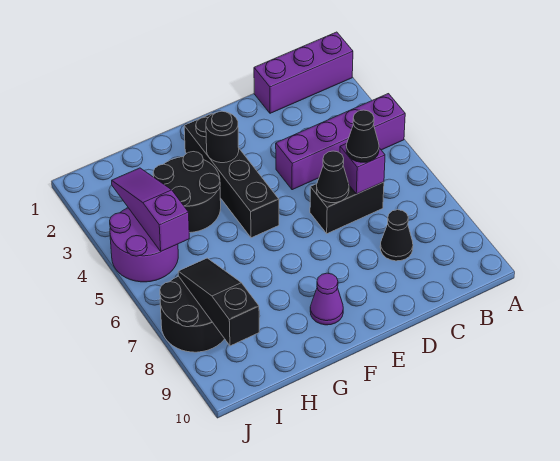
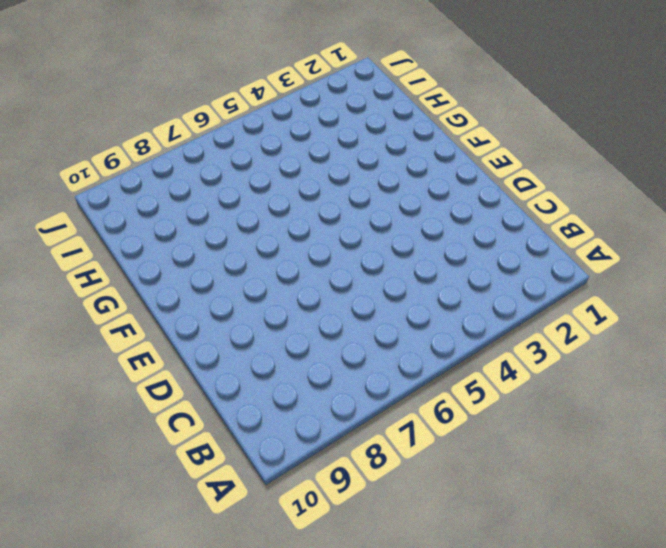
none -> purple 1x3 brick [254,32,353,113]
none -> purple 1x4 brick [276,94,405,190]
none -> black 1x2 brick [310,182,384,234]

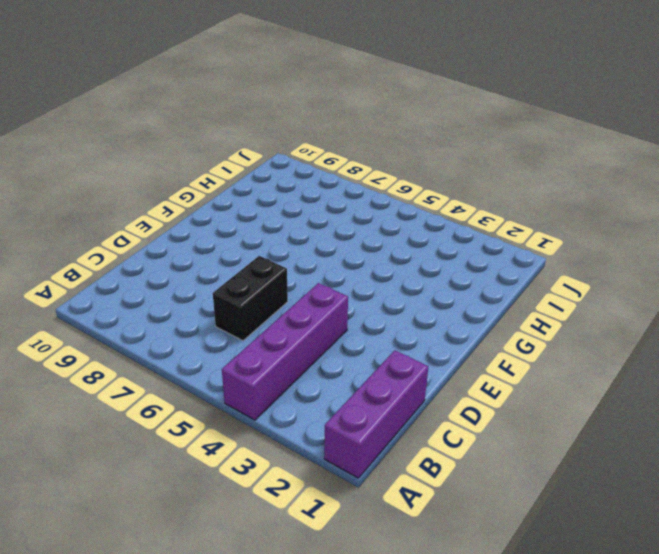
none -> black 1x1 cone [380,210,413,261]
none -> black 1x4 brick [184,114,279,238]
none -> purple 1x1 cone [310,273,343,325]

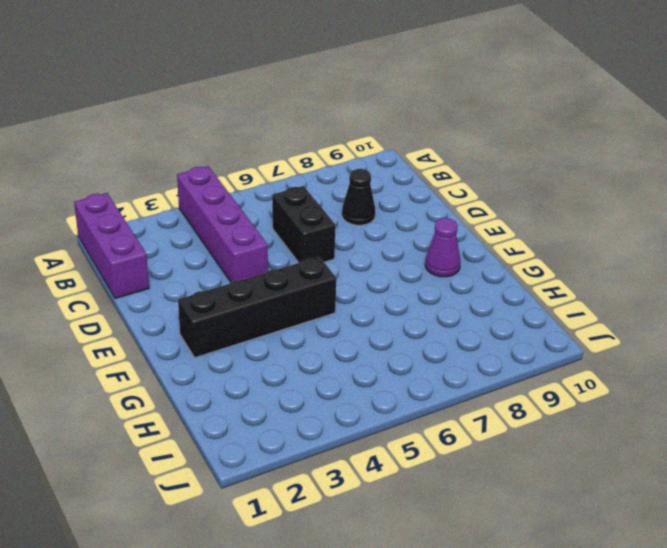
none -> black 2x2 round brick [153,152,221,233]
none -> purple 2x2 round brick [110,208,178,282]
none -> black 2x2 round brick [160,276,224,352]

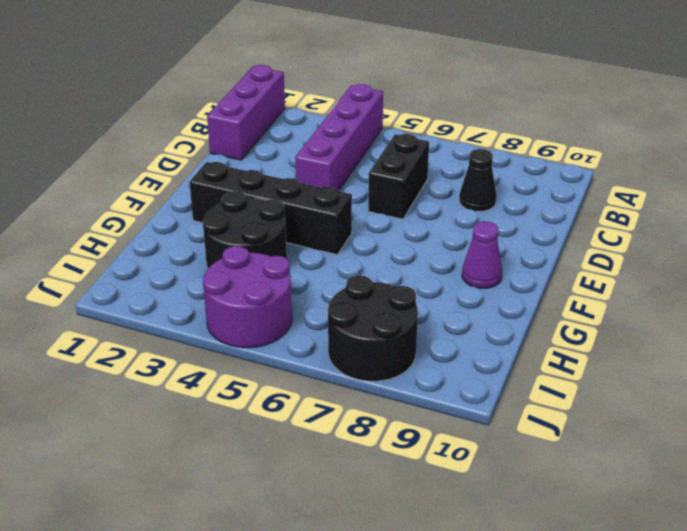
none -> purple 1x1 brick [340,144,385,194]
none -> black 1x1 cone [317,151,349,203]
none -> black 1x1 round brick [206,111,239,163]

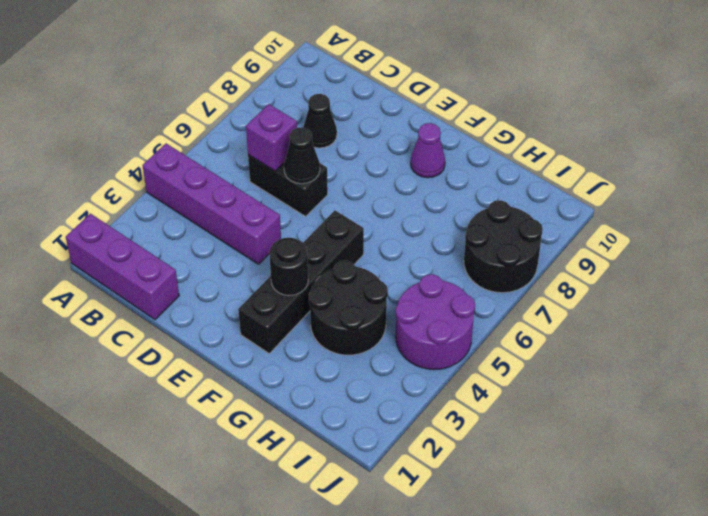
none -> purple 1x3 slope [112,168,189,251]
none -> black 1x3 slope [178,258,259,346]
none -> black 1x1 cone [346,110,379,162]

